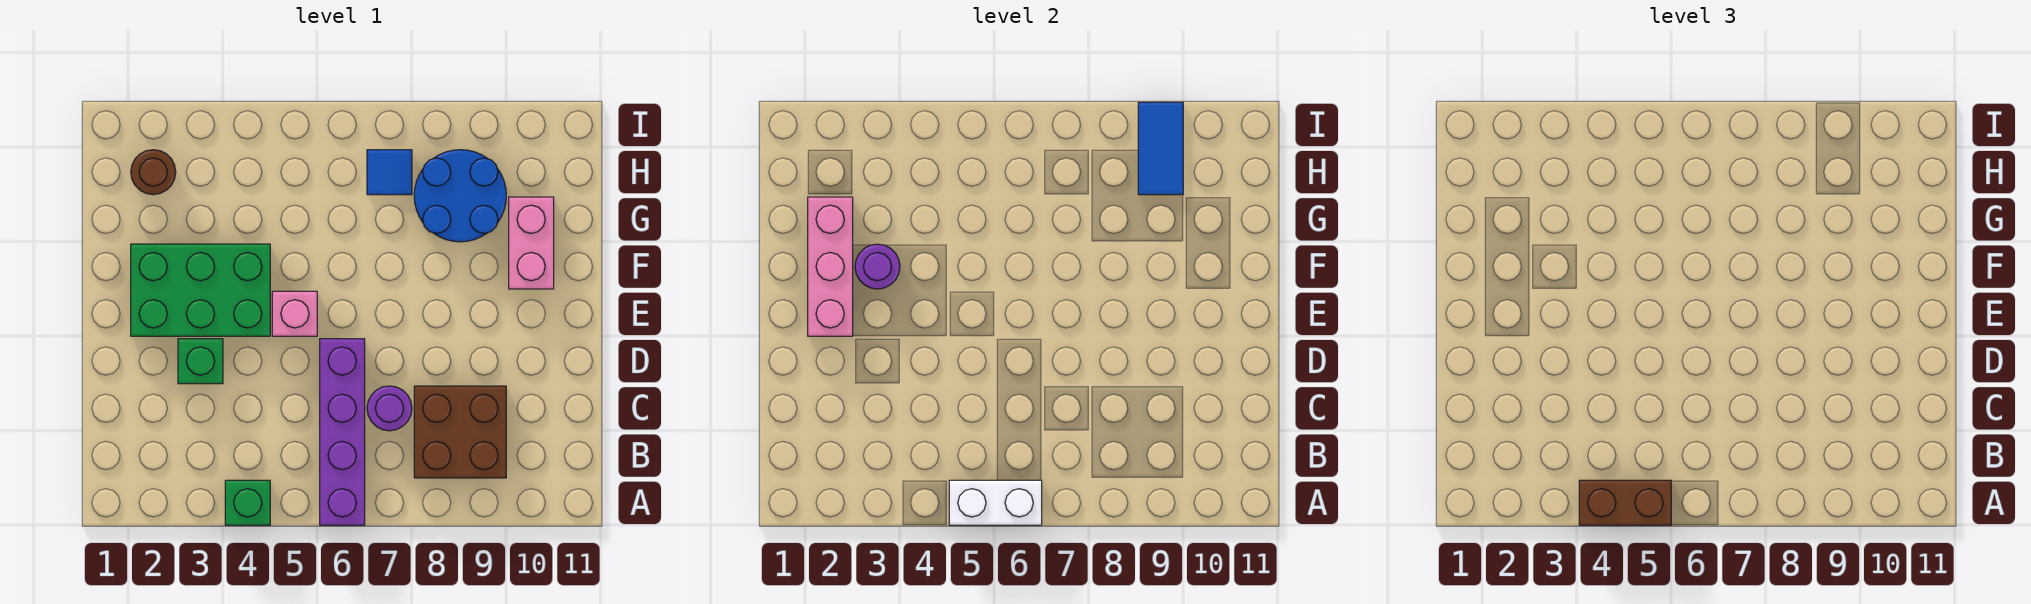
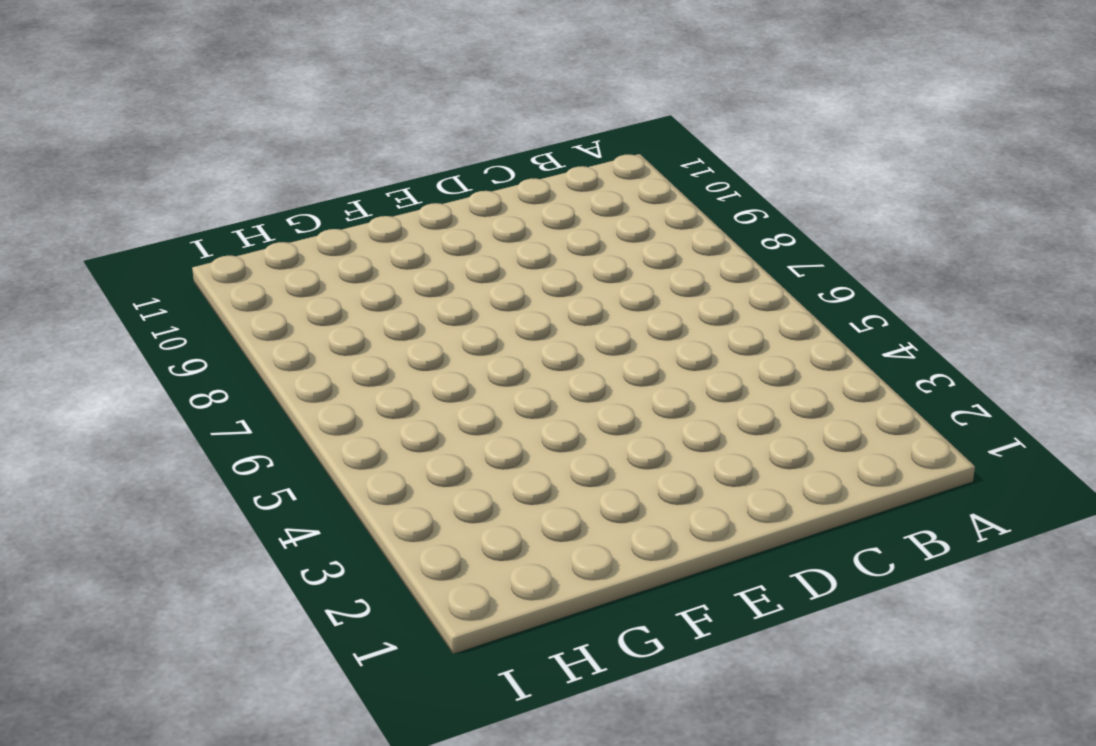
none -> green 1x1 brick [225,480,270,525]
none -> purple 1x4 brick [320,339,365,525]
none -> brown 2x2 brick [414,386,506,478]

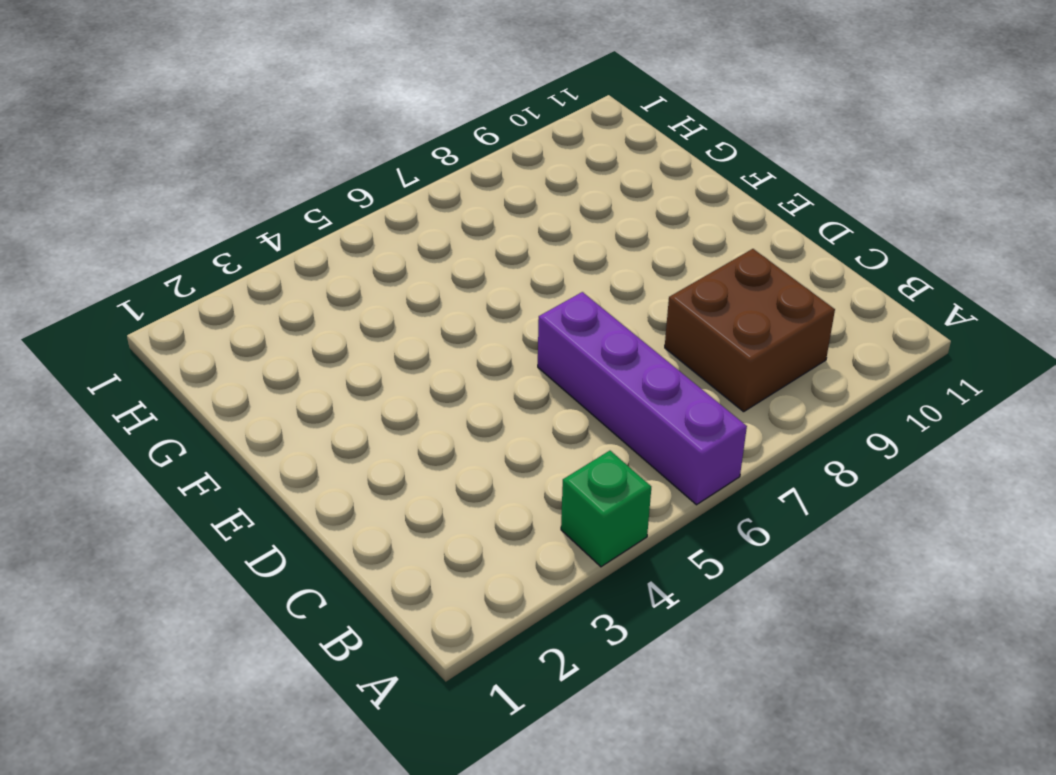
none -> purple 1x1 round brick [367,386,412,431]
none -> green 1x1 brick [178,339,223,384]
none -> green 2x3 brick [131,244,270,336]

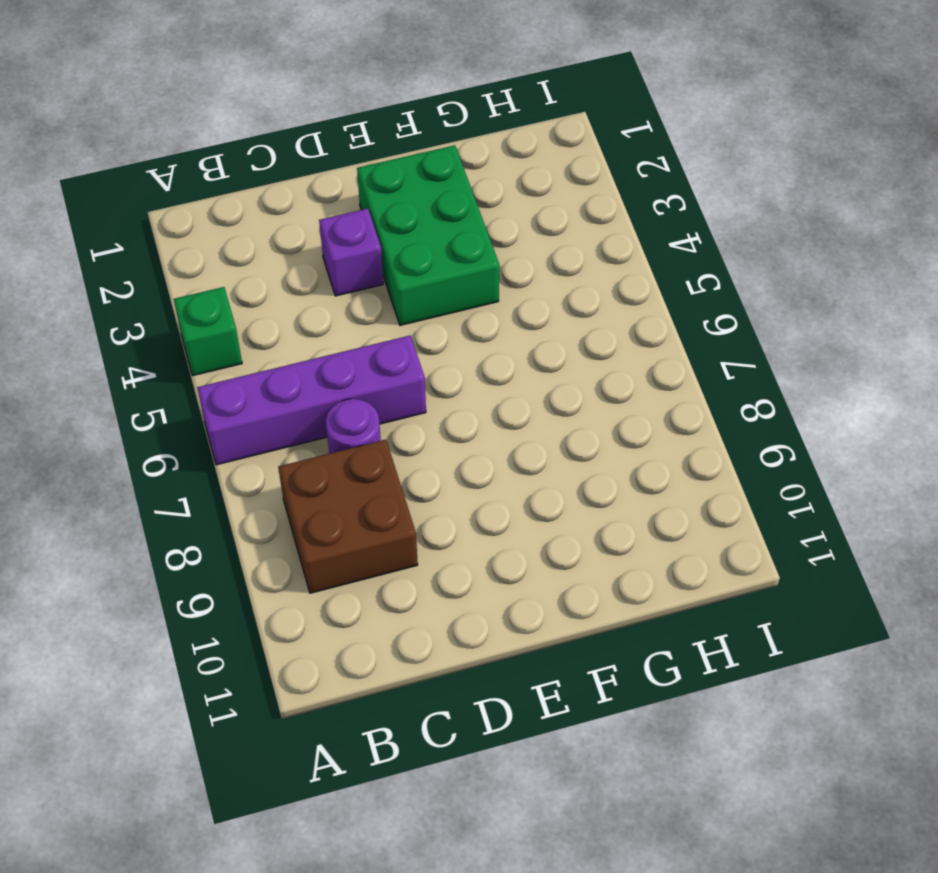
purple 1x1 brick [319,209,383,296] -> green 1x1 brick [178,339,223,384]
none -> pink 1x1 brick [272,291,317,336]
none -> pink 1x2 brick [509,197,554,289]
none -> blue 2x2 round brick [414,150,506,242]

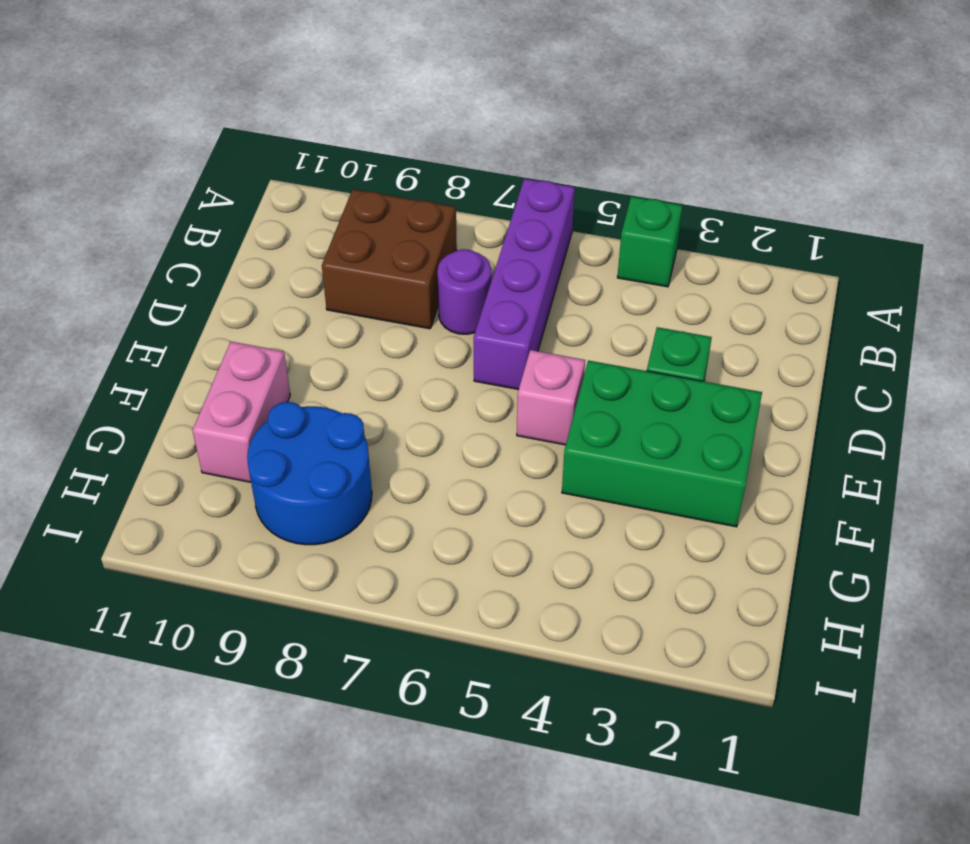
none -> brown 1x1 round brick [131,150,176,195]
none -> blue 1x1 tile [367,150,412,195]
none -> white 1x2 brick [949,480,1042,525]

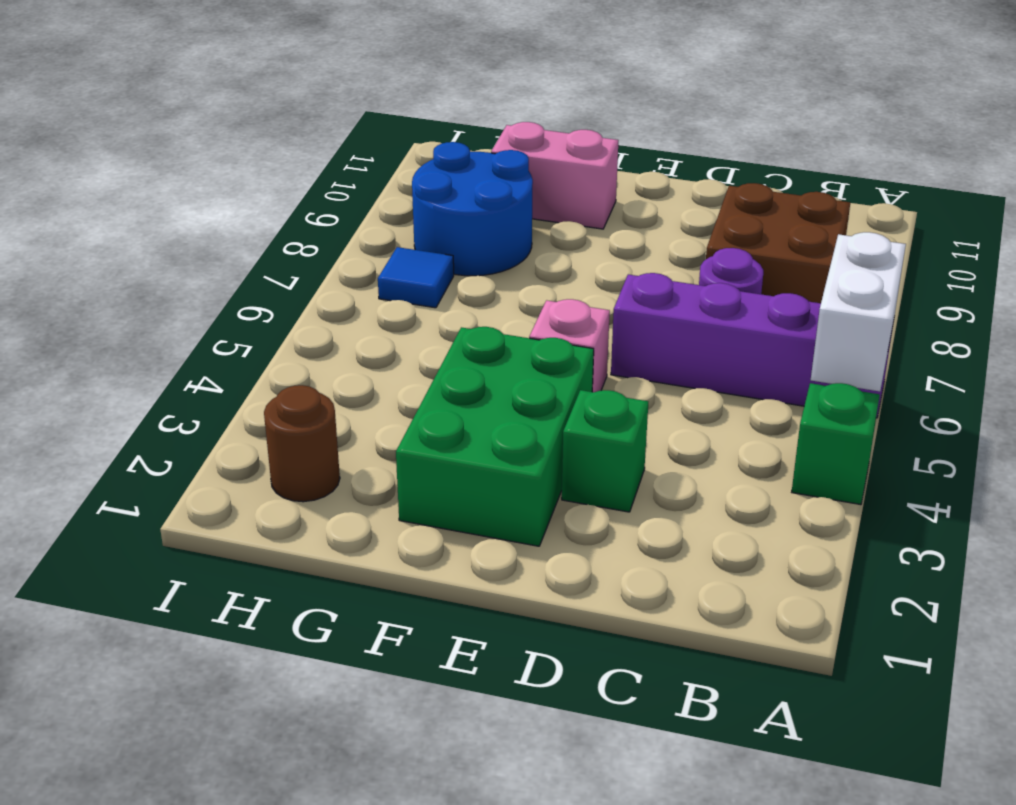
none -> pink 1x3 brick [808,197,853,336]
none -> purple 1x1 round brick [855,244,900,289]
none -> blue 1x2 tile [1138,102,1183,195]

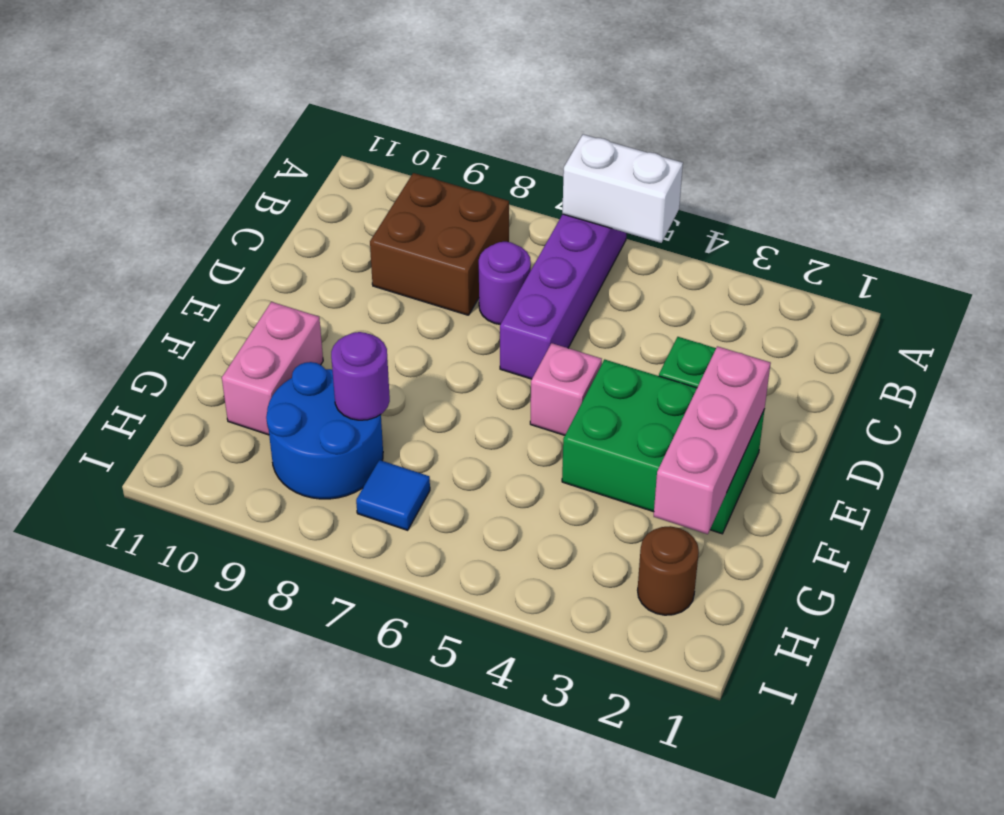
purple 1x1 round brick [331,332,390,420] -> purple 1x1 round brick moved to [855,244,900,289]
none -> green 1x1 brick [225,480,270,525]
none -> blue 1x2 tile [1138,102,1183,195]
none -> brown 1x2 brick [1579,480,1671,525]

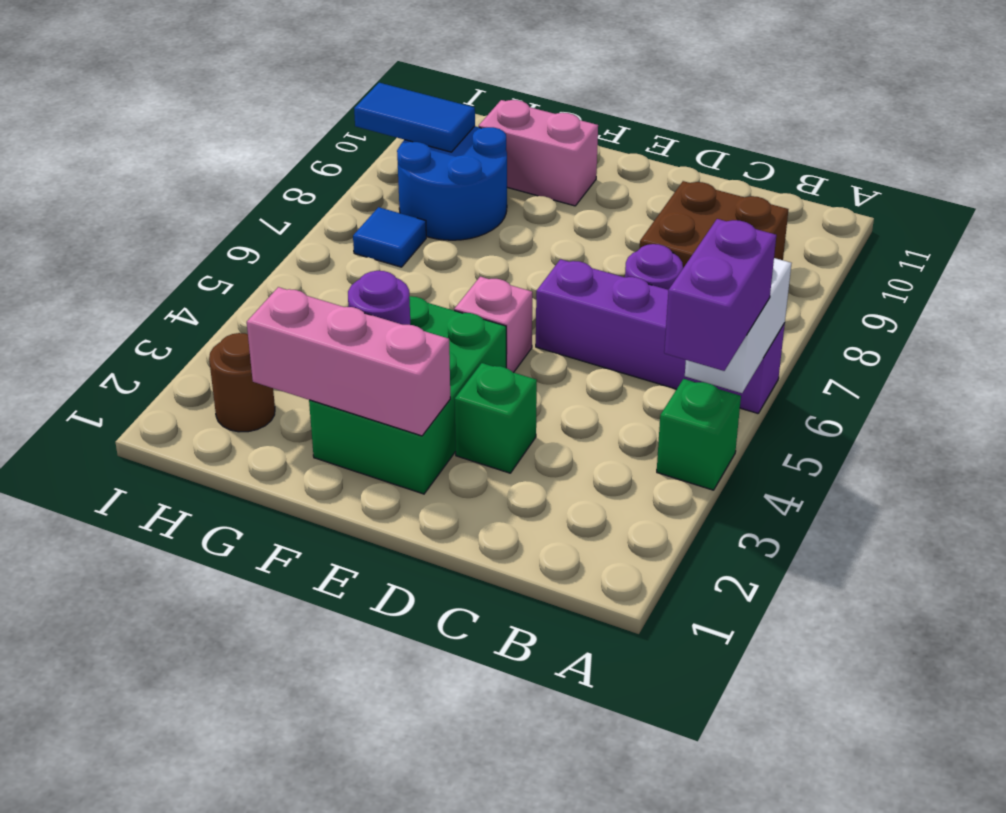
purple 1x2 brick [664,219,776,371] -> brown 1x2 brick [1579,480,1671,525]

